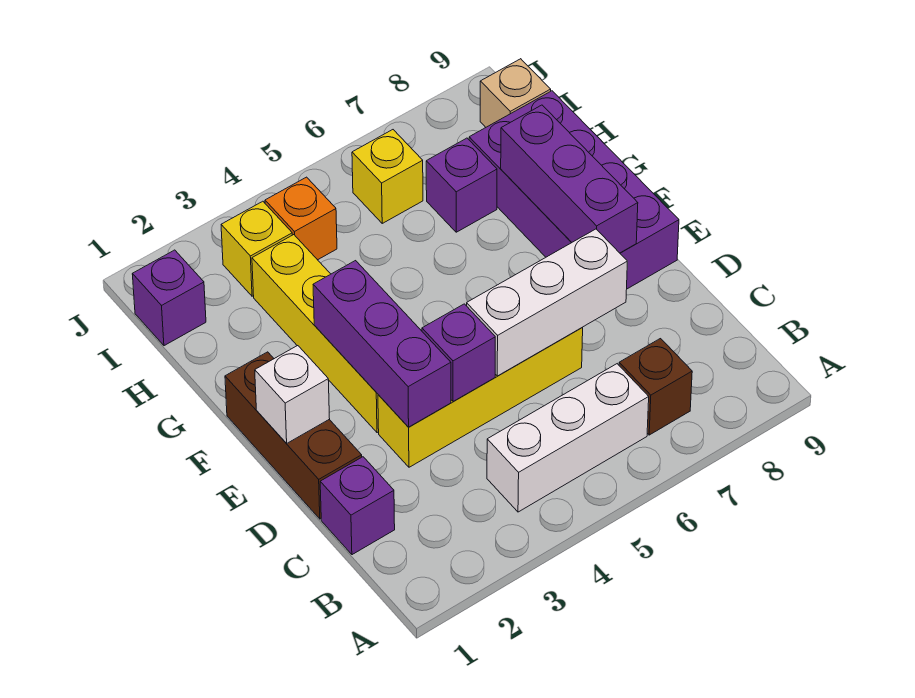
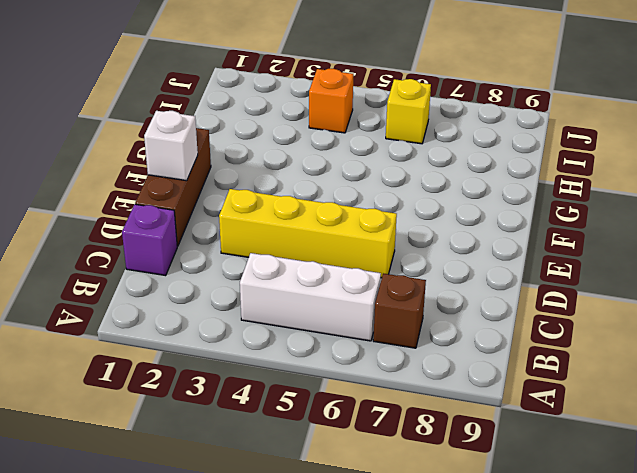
none -> yellow 1x4 brick [252,235,379,433]
none -> purple 2x4 brick [469,91,679,289]
none -> purple 1x1 brick [426,138,497,232]

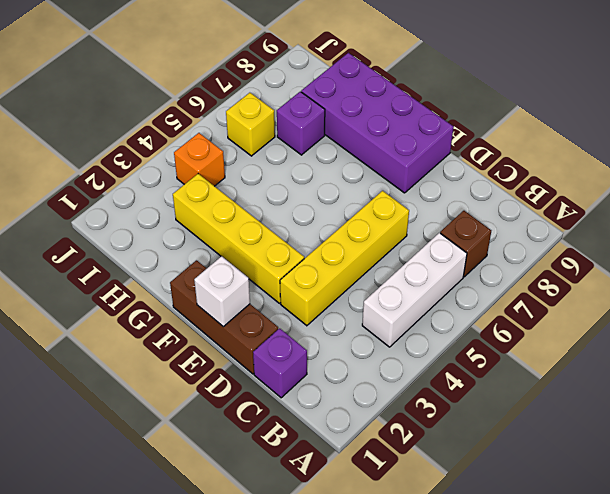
none -> purple 1x1 brick [132,250,206,346]
none -> yellow 1x1 brick [221,201,292,296]
none -> tan 1x1 brick [480,59,551,127]

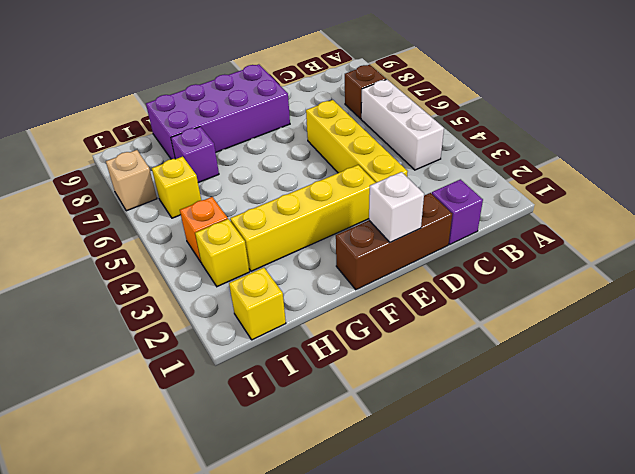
yellow 1x1 brick [229,268,286,340] -> purple 1x1 brick [132,250,206,346]
tan 1x1 brick [106,150,157,211] -> tan 1x1 brick moved to [480,59,551,127]
none -> purple 1x3 brick [313,261,451,427]
none -> purple 1x1 brick [422,304,495,401]
none -> white 1x3 brick [467,229,627,376]

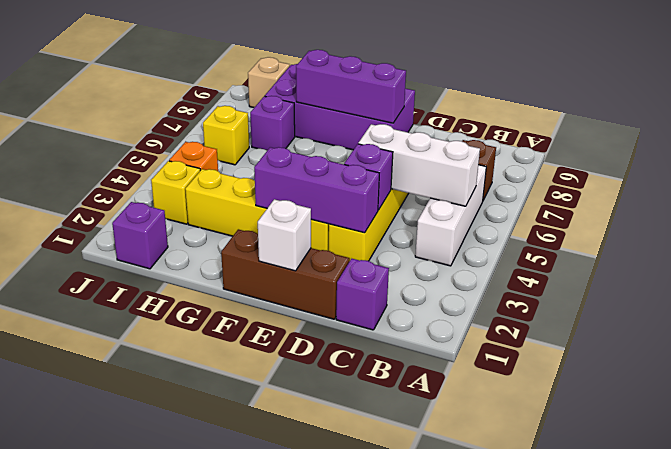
white 1x3 brick [358,124,480,206] -> white 1x3 brick turned to [467,229,627,376]

